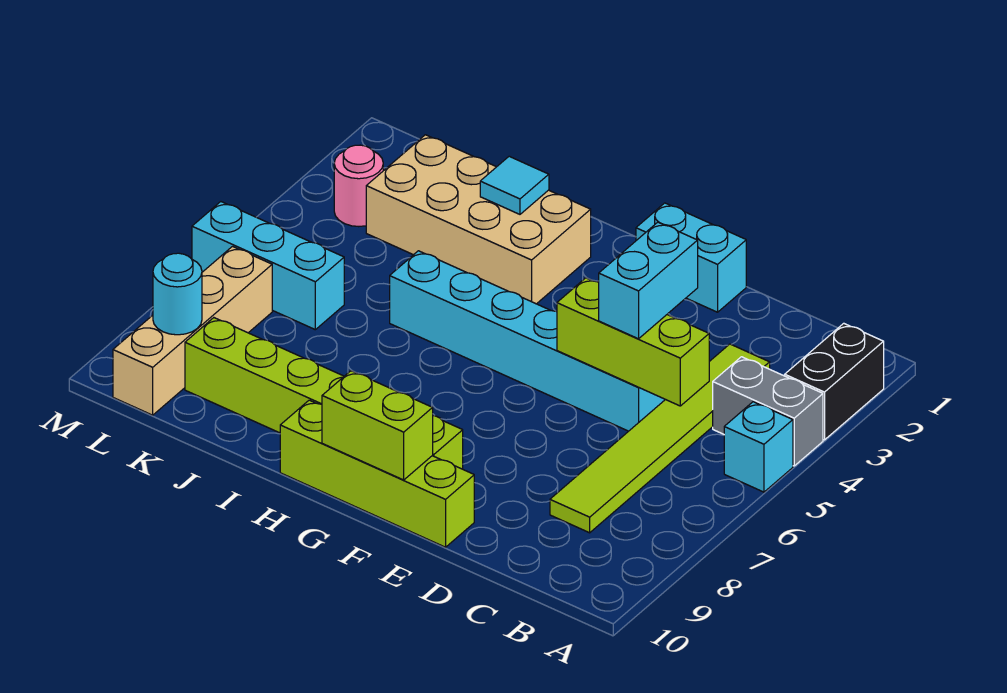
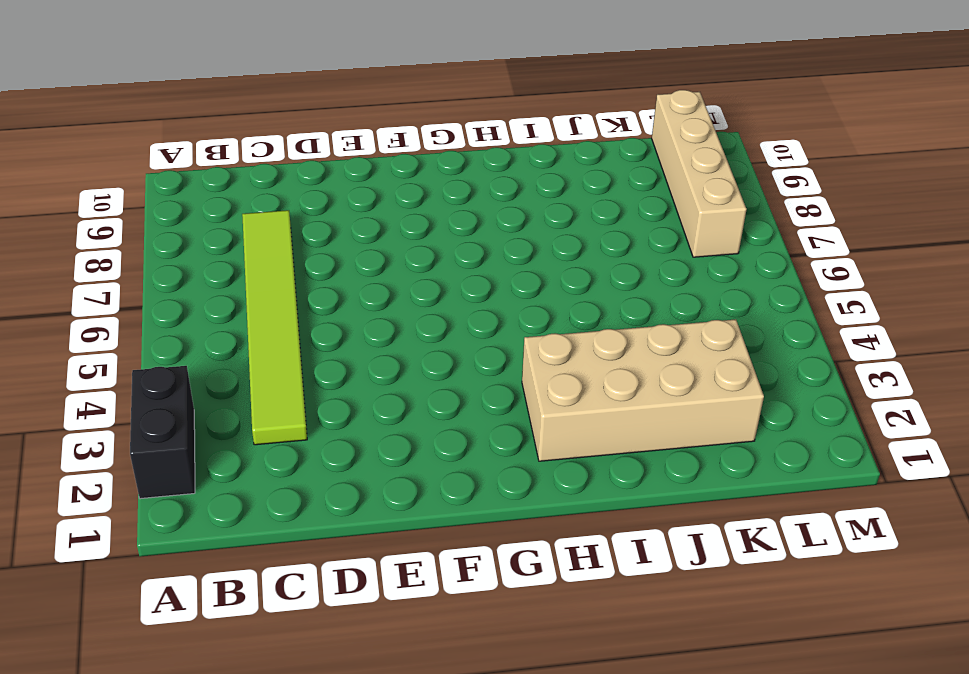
none -> grey 1x2 brick [713,357,823,466]
none -> cyan 1x1 brick [724,402,793,492]
none -> cyan 1x6 brick [390,251,665,431]

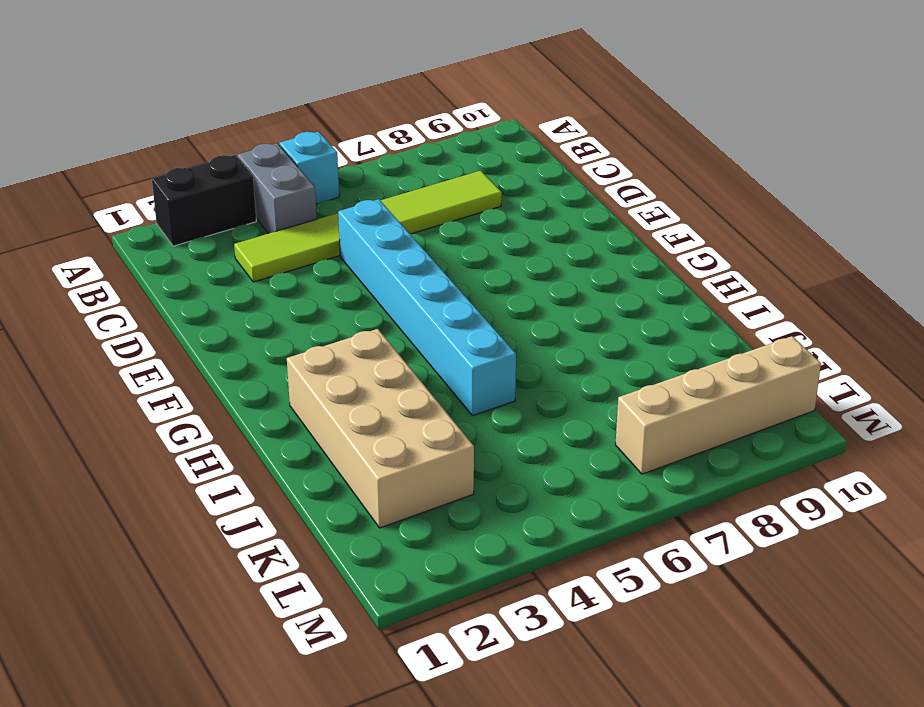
none -> cyan 1x2 brick [636,203,746,312]
none -> lime 1x4 brick [280,400,474,547]
none -> lime 1x6 brick [185,318,463,469]

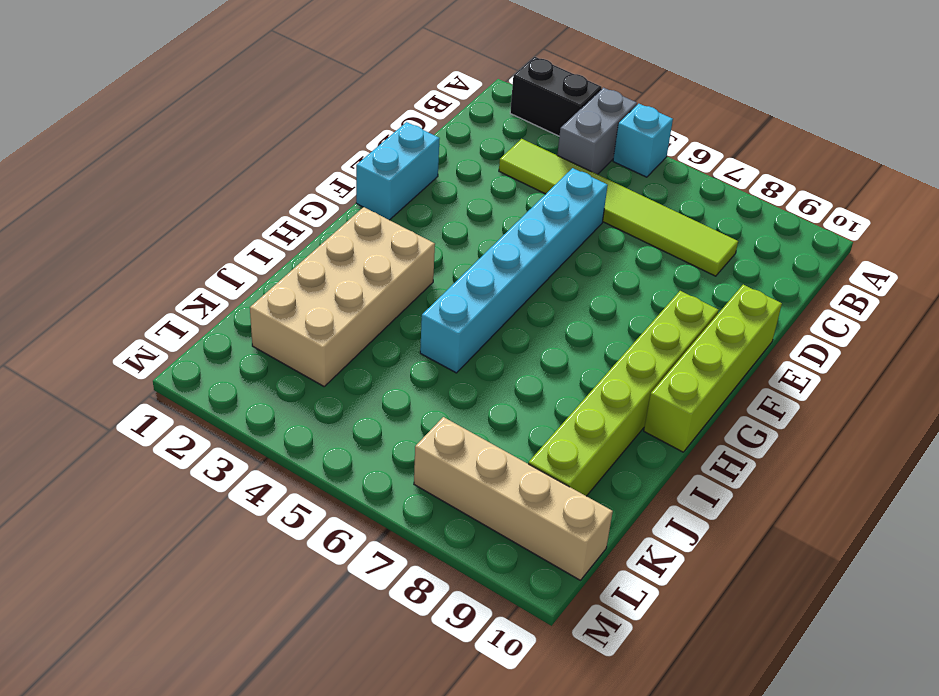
none -> cyan 1x3 brick [192,202,344,330]
none -> pink 1x1 round brick [334,145,383,227]
none -> lime 1x3 brick [557,278,709,406]

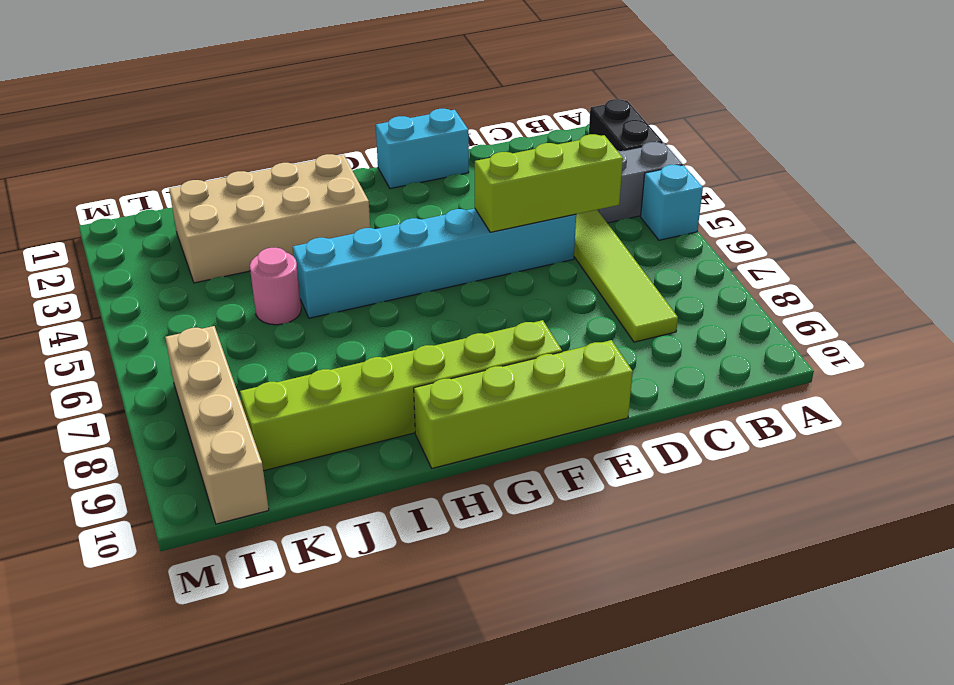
pink 1x1 round brick [250,248,301,325] -> pink 1x1 round brick moved to [334,145,383,227]
none -> cyan 1x3 brick [192,202,344,330]
none -> lime 1x2 brick [322,371,433,480]
none -> cyan 1x1 tile [480,156,549,214]

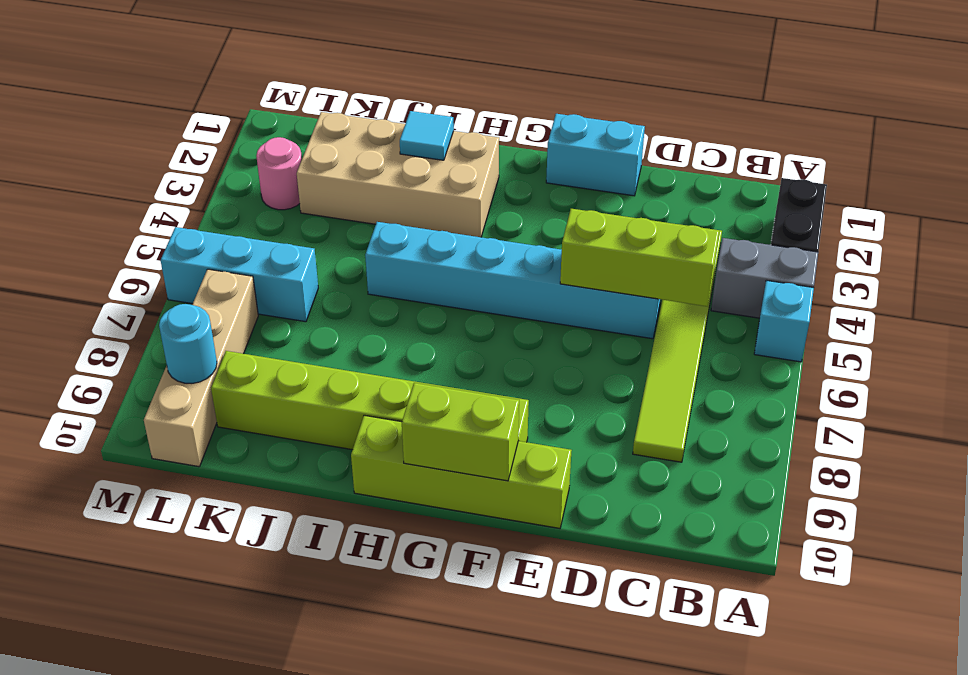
none -> cyan 1x2 brick [599,222,698,339]

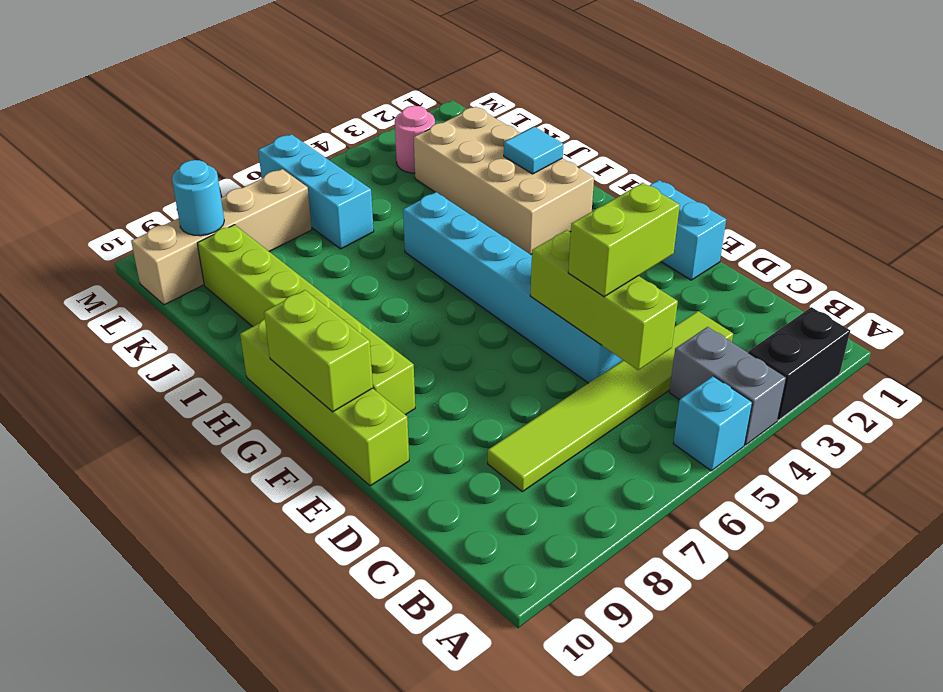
lime 1x2 brick [568,183,680,297] -> cyan 1x2 brick [599,222,698,339]

